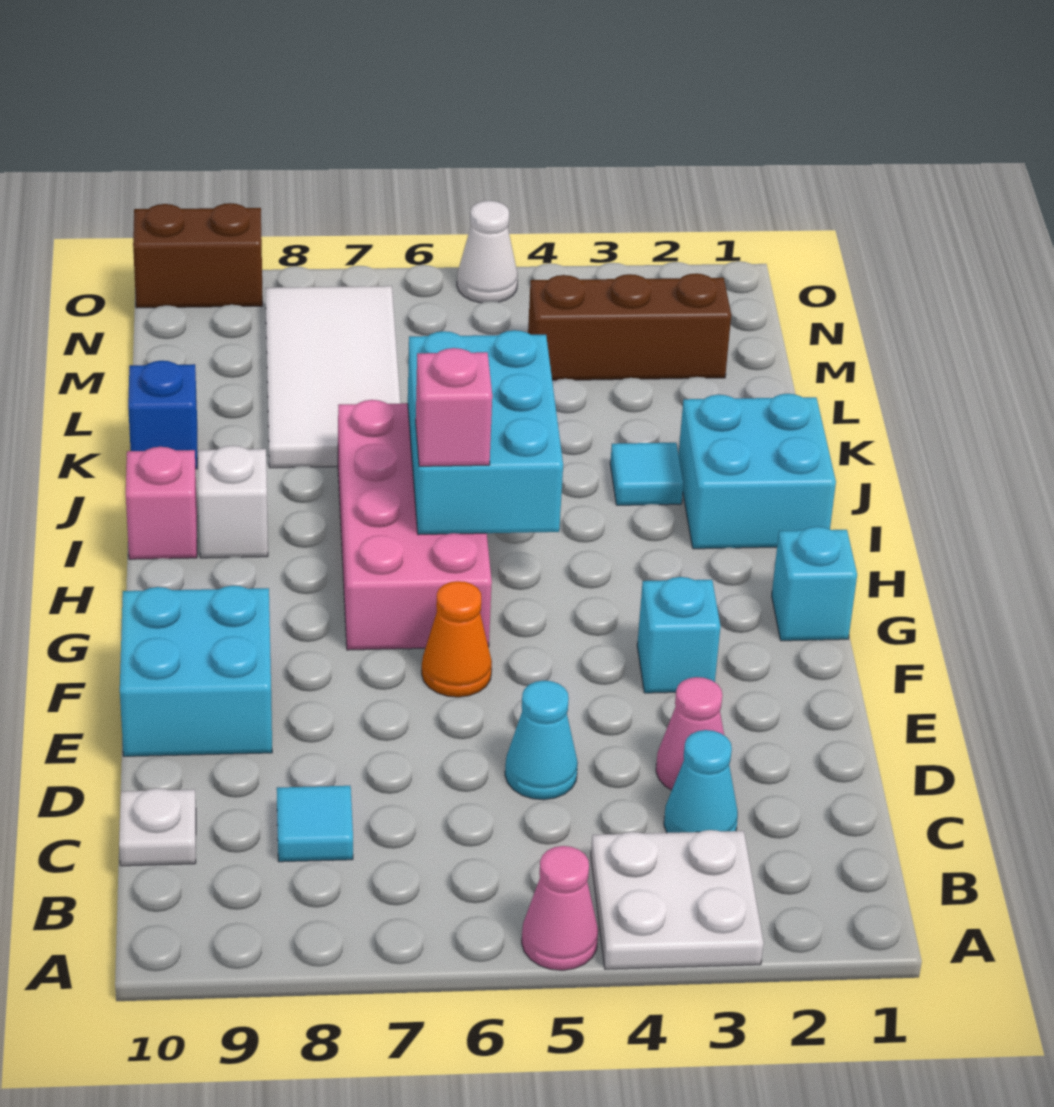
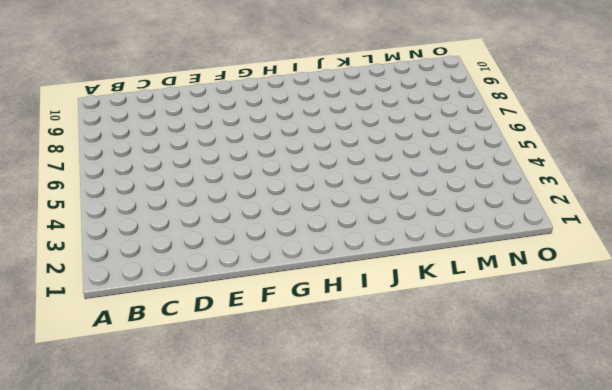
none -> white 2x2 plate [591,830,764,969]
none -> pink 1x1 cone [522,846,598,970]
none -> cyan 1x1 cone [664,730,738,833]

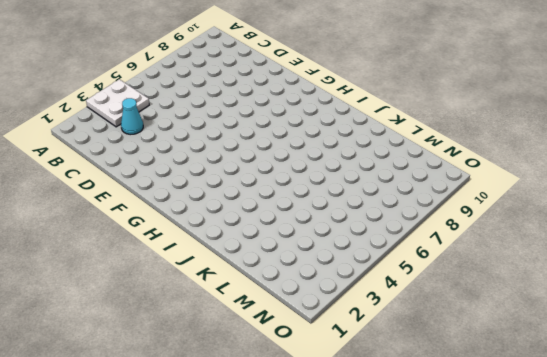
none -> pink 1x1 cone [522,846,598,970]
none -> cyan 1x1 tile [277,786,353,862]
none -> white 1x1 plate [119,788,196,866]

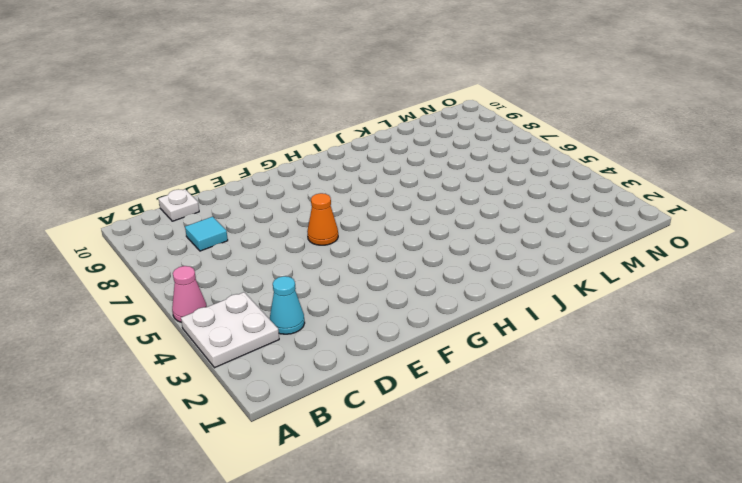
none -> pink 1x1 cone [656,677,724,790]
none -> cyan 1x1 cone [505,681,578,800]
none -> cyan 2x2 brick [120,586,272,756]

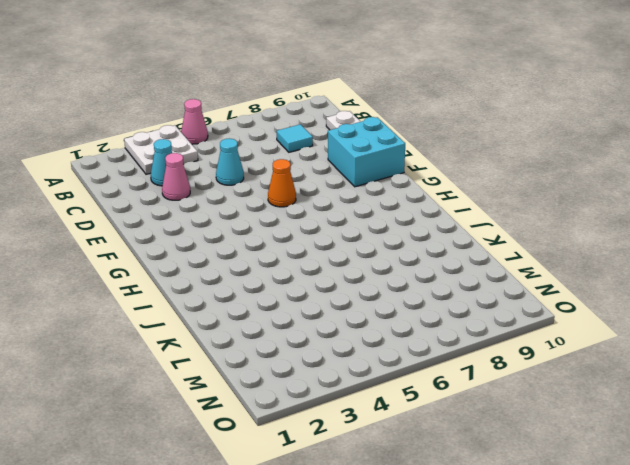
none -> cyan 1x1 brick [637,577,721,693]
none -> cyan 1x1 brick [772,527,857,641]
none -> pink 2x4 brick [338,400,492,650]

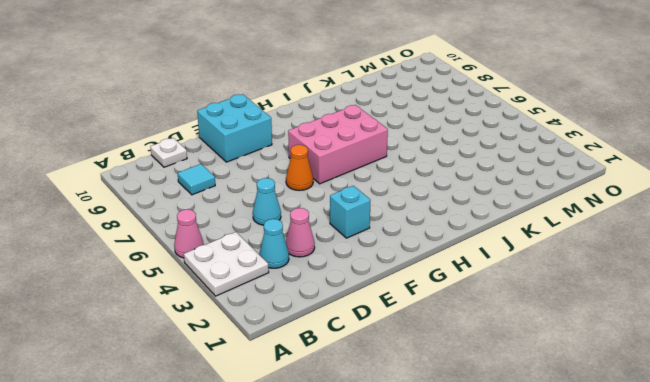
pink 2x3 brick [288,105,388,184] -> pink 2x4 brick [338,400,492,650]
none -> cyan 1x1 brick [772,527,857,641]
none -> cyan 2x2 brick [679,394,836,549]
none -> white 1x1 brick [198,446,268,558]

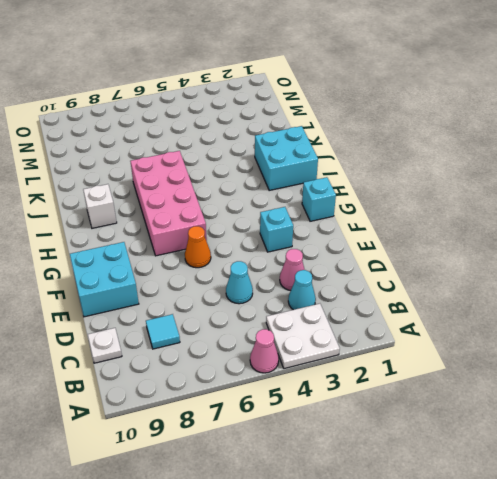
none -> pink 1x1 brick [126,447,197,559]
none -> cyan 1x1 tile [610,443,683,505]
none -> white 2x4 tile [265,286,400,468]

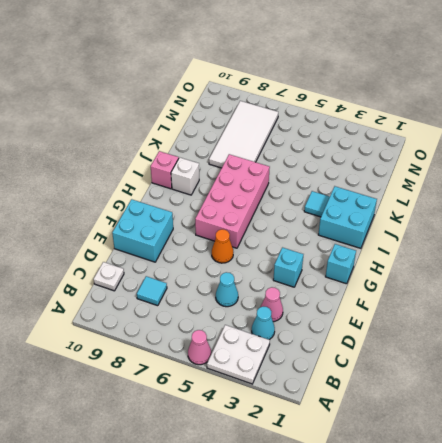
none -> blue 1x1 brick [128,361,197,469]
none -> brown 1x3 brick [528,274,731,380]
none -> white 1x1 cone [457,201,518,303]

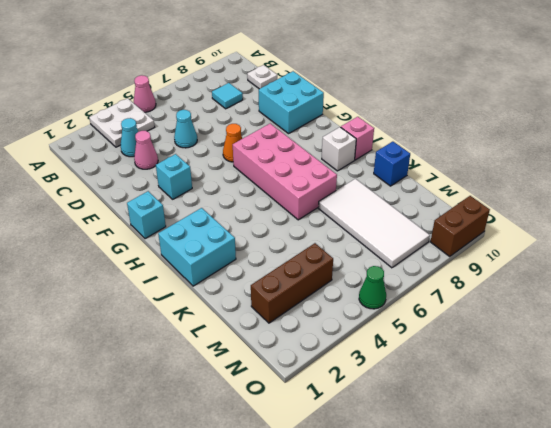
green 1x1 cone [359,266,386,309] -> white 1x1 cone [457,201,518,303]
none -> cyan 1x1 tile [610,443,683,505]
none -> cyan 2x3 brick [408,330,563,535]
none -> pink 1x1 brick [416,348,492,466]

